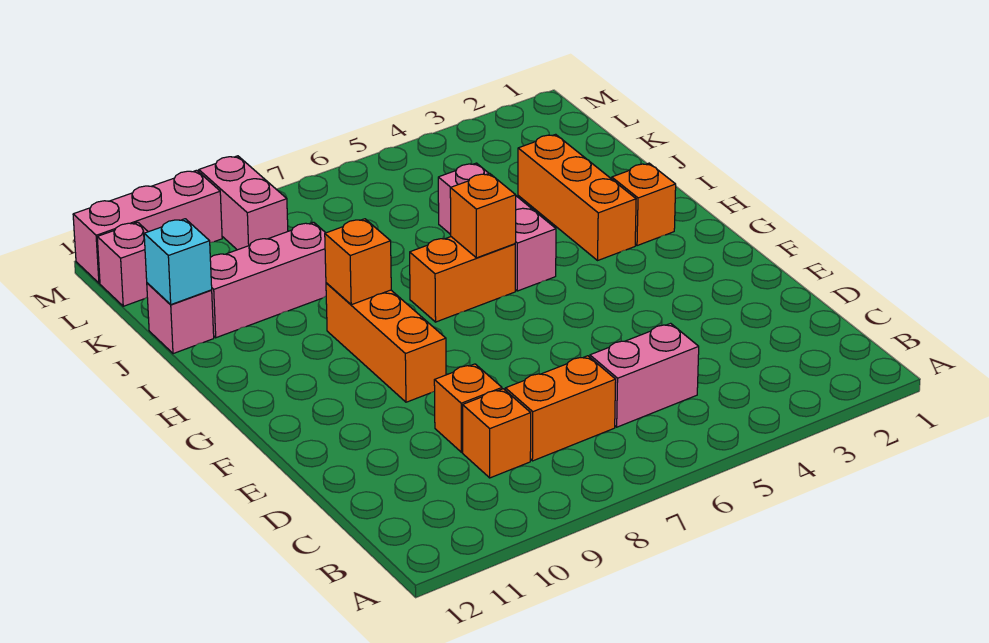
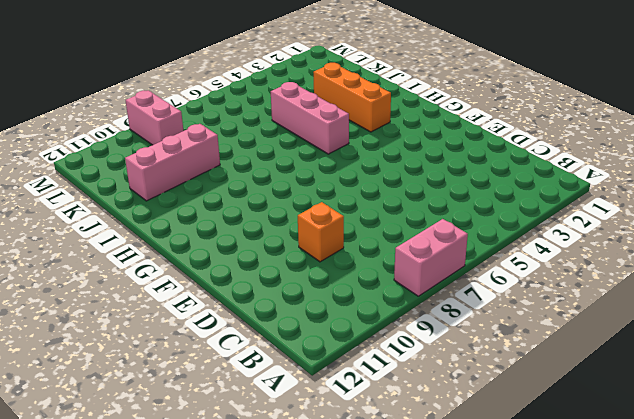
pink 1x2 brick [394,219,468,296] -> pink 1x2 brick moved to [590,323,699,427]
none -> orange 1x2 brick [505,356,616,461]
none -> orange 1x1 brick [463,389,531,478]
none -> orange 1x3 brick [326,283,446,402]

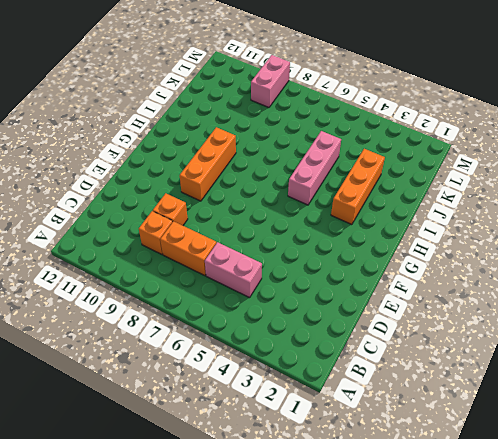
none -> orange 1x1 brick [612,163,676,246]
none -> orange 1x2 brick [410,237,515,322]
none -> pink 1x3 brick [210,222,326,338]

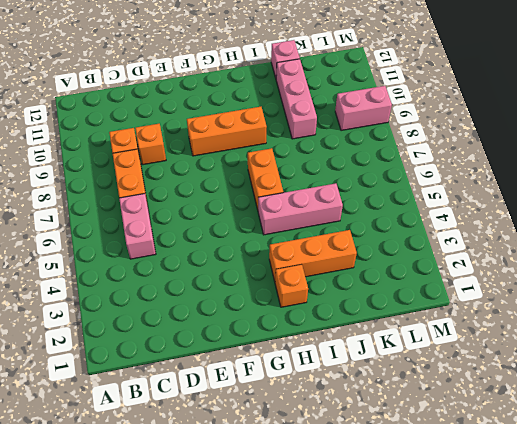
none -> pink 1x1 brick [97,222,148,306]
none -> pink 1x3 brick [73,170,222,283]
none -> orange 1x1 brick [450,173,516,258]

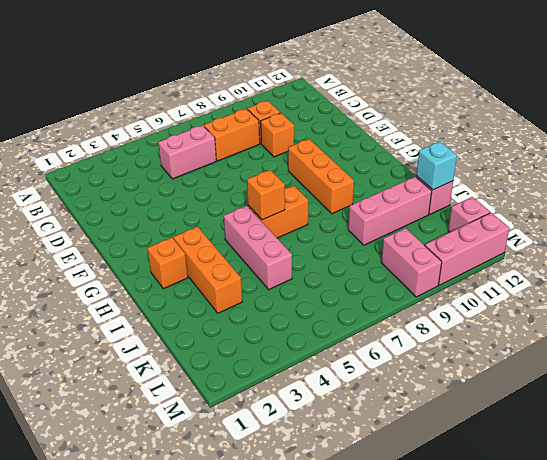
none -> orange 1x1 brick [325,219,391,305]

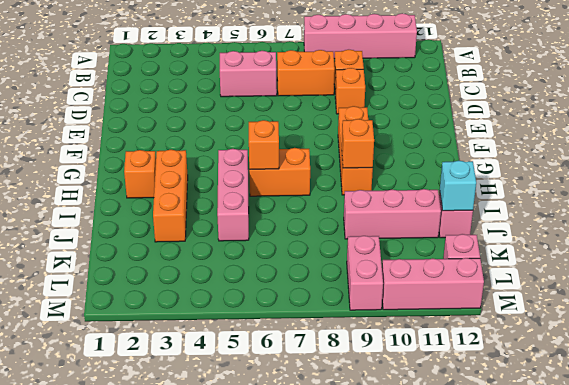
pink 1x4 brick [304,13,417,59] -> none

